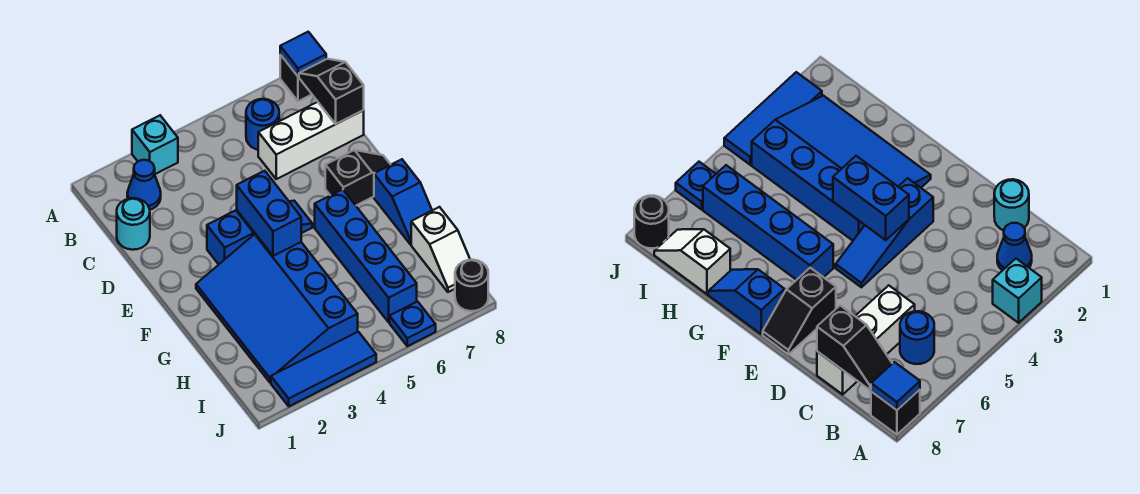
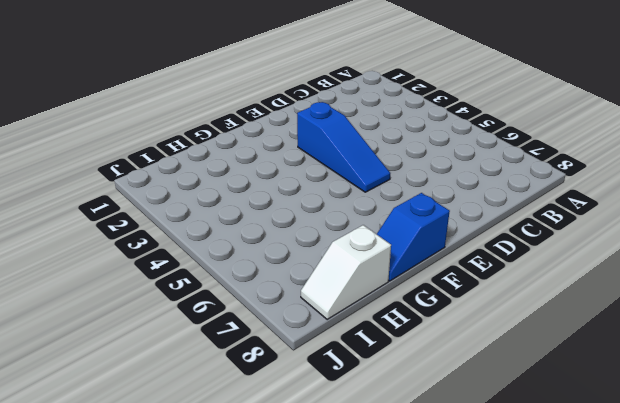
none -> cyan 1x1 brick [132,115,178,174]
none -> black 1x1 brick [280,55,312,101]
none -> blue 1x1 cone [127,160,161,210]

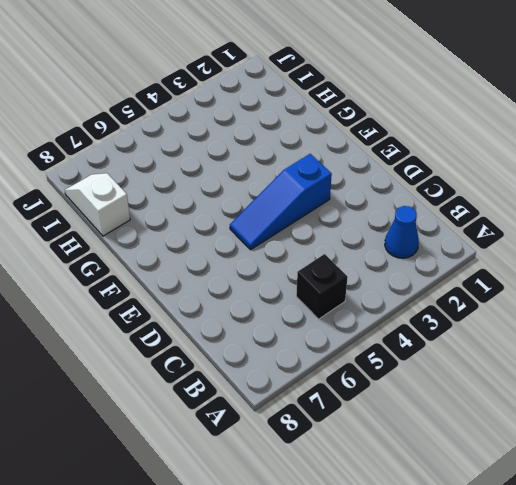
black 1x1 brick [296,254,348,319] -> black 1x1 brick moved to [280,55,312,101]
none -> cyan 1x1 brick [132,115,178,174]
none -> blue 1x1 round brick [246,99,279,150]
none -> cyan 1x1 round brick [117,198,150,250]

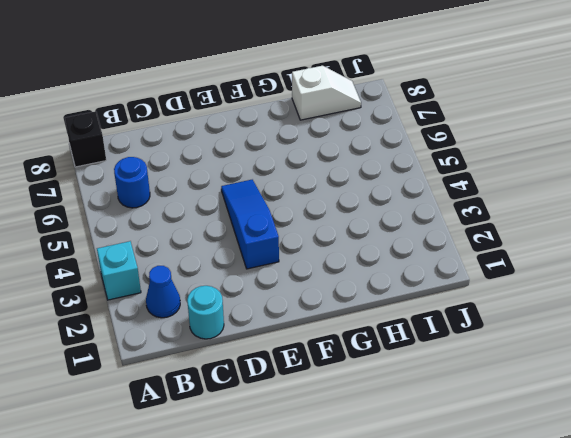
none -> white 1x3 brick [258,102,364,179]
none -> black 1x2 slope [325,150,391,205]
none -> blue 3x4 slope [196,234,358,383]

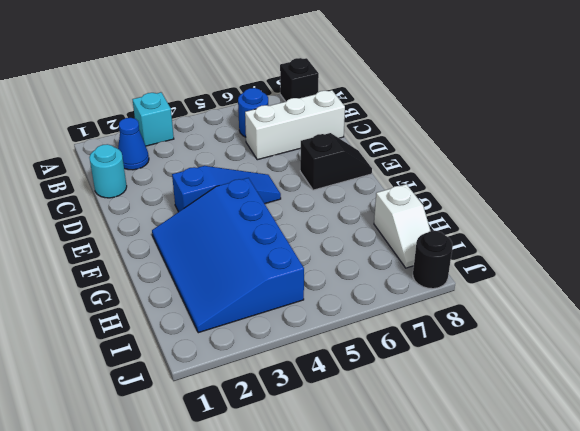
none -> blue 1x4 brick [315,189,417,322]
none -> blue 1x2 slope [374,159,432,245]
none -> blue 1x3 tile [271,332,376,406]

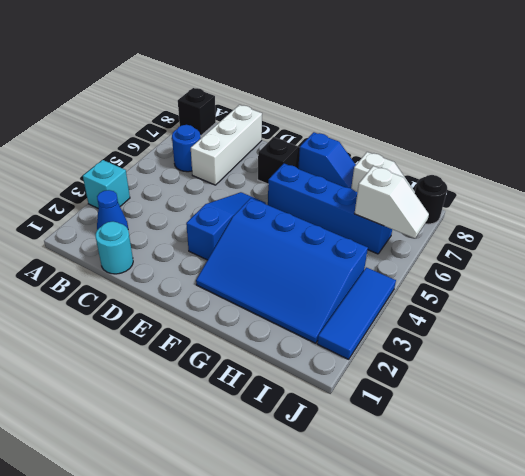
white 1x2 slope [354,166,429,238] -> none
none -> blue 1x1 plate [390,301,436,346]
none -> blue 1x1 tile [280,32,326,76]
none -> black 1x2 slope [299,59,364,124]

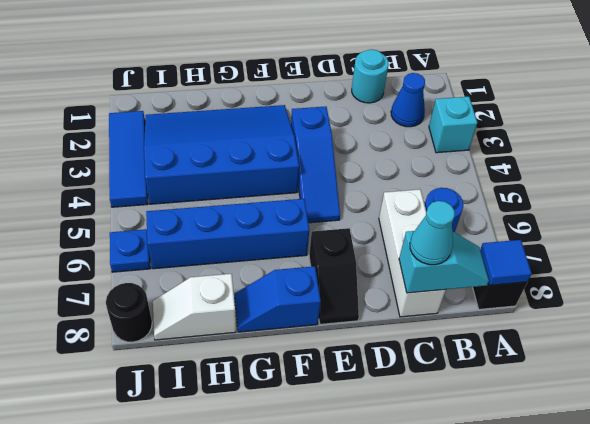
cyan 1x2 slope [399,231,489,293] -> black 1x2 slope [299,59,364,124]
cyan 1x1 cone [410,201,455,265] -> none
none -> blue 1x2 brick [237,171,301,256]

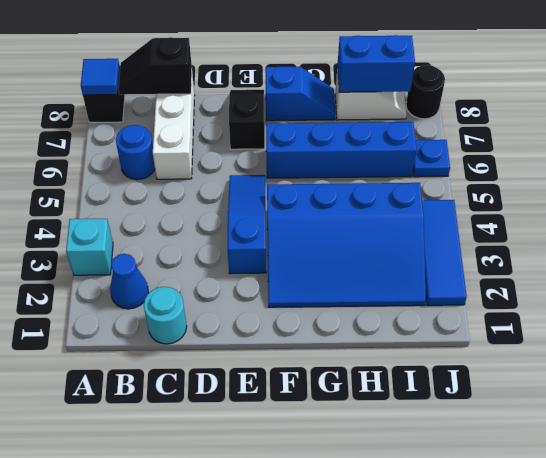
blue 1x2 brick [337,35,415,92] -> blue 1x2 brick moved to [237,171,301,256]

